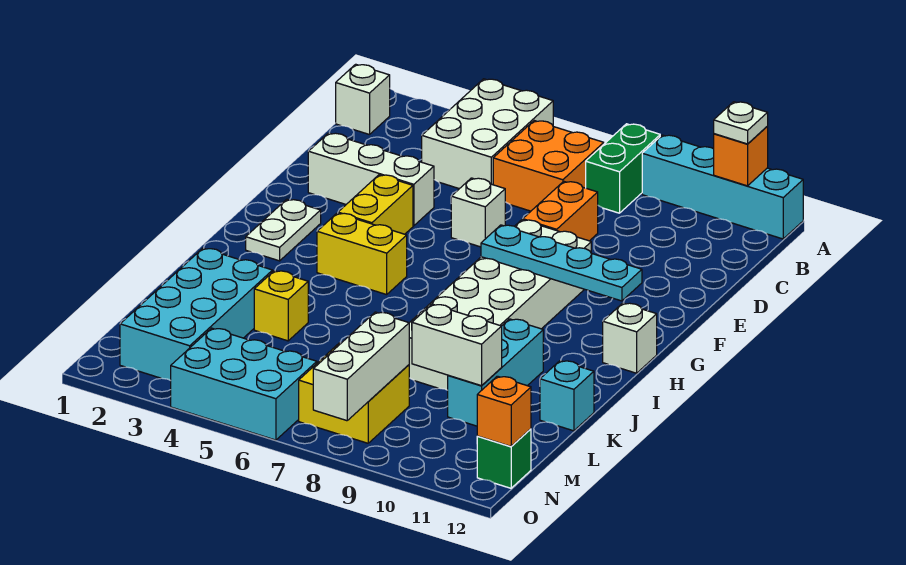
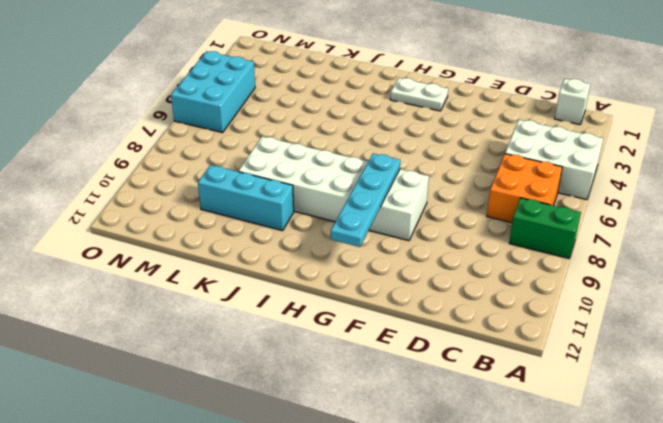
none -> cyan 1x4 brick [642,135,803,239]
none -> orange 1x2 brick [523,181,598,241]
none -> white 1x3 brick [308,133,434,226]

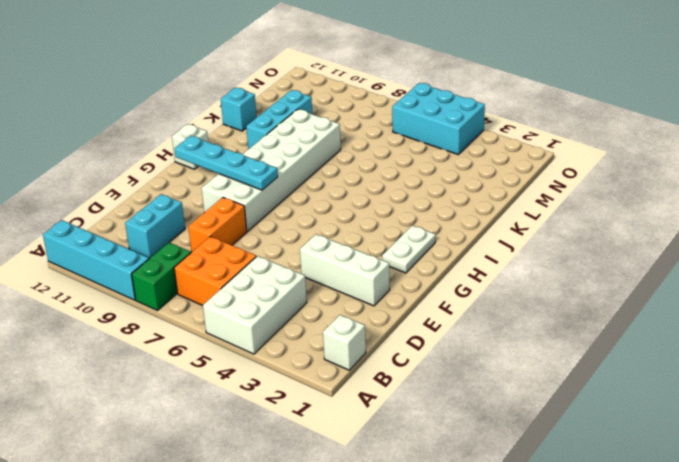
cyan 1x2 brick [125,194,185,258] -> none
none -> white 1x1 brick [451,178,505,247]
none -> yellow 1x2 brick [338,175,413,234]
none -> yellow 1x2 brick [317,213,407,295]

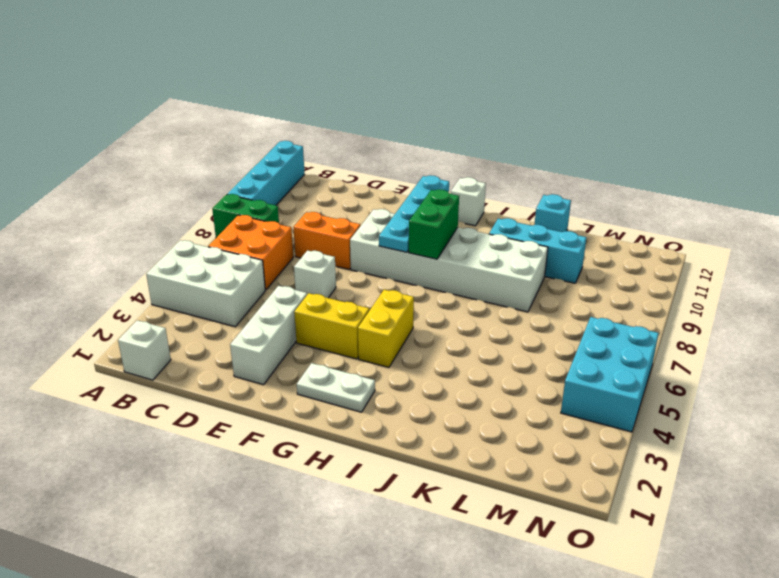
green 1x2 brick [409,189,459,259] -> none
none -> cyan 2x4 brick [120,248,273,381]
none -> yellow 1x1 brick [254,271,308,341]
none -> yellow 2x2 brick [299,343,409,443]

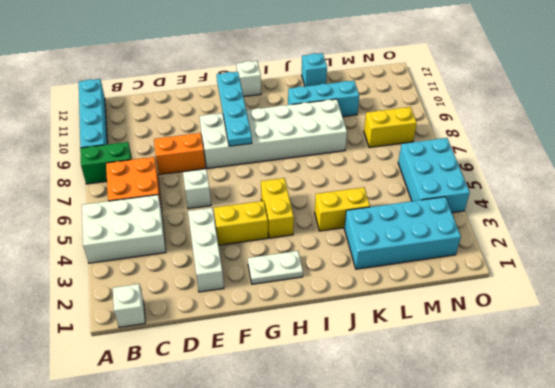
yellow 1x2 brick [315,187,370,231] -> yellow 1x1 brick [254,271,308,341]
yellow 1x2 brick [364,107,417,148] -> yellow 2x2 brick [299,343,409,443]
none -> green 1x1 brick [477,429,531,488]
none -> orange 1x1 brick [714,127,768,186]
none -> white 1x2 brick [412,304,502,386]

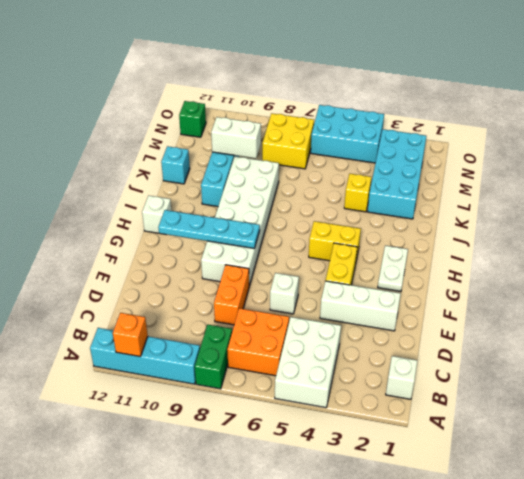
none -> white 1x3 brick [313,312,409,421]
none -> orange 1x1 brick [477,376,531,446]
none -> white 1x1 plate [714,102,768,144]

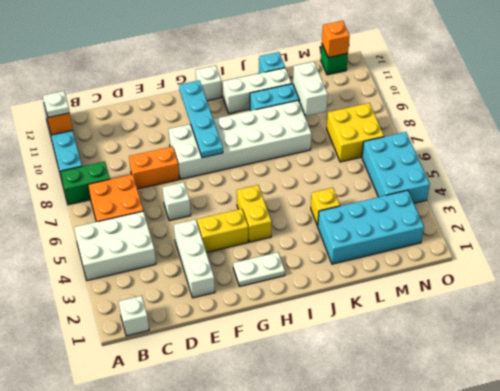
white 1x3 brick [223,68,292,114] -> white 1x3 brick moved to [313,312,409,421]

